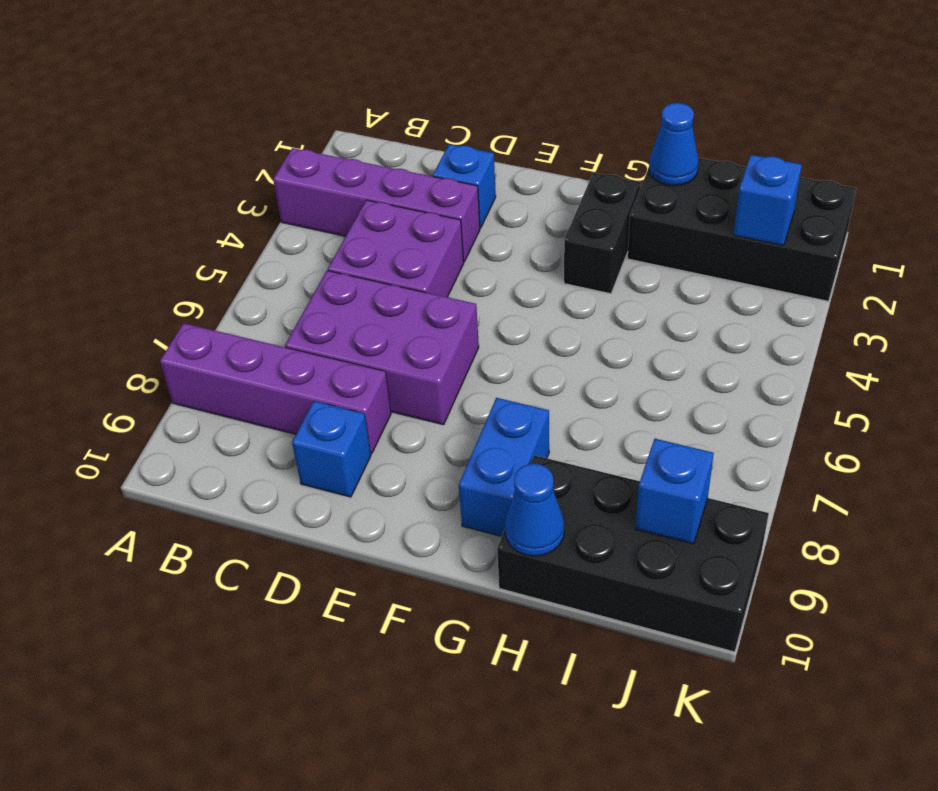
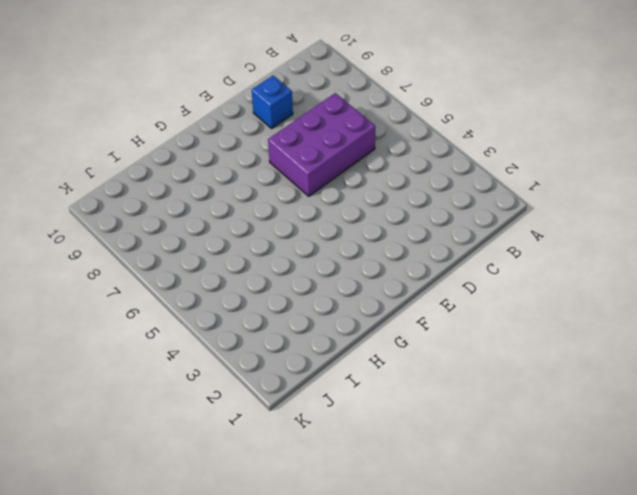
none -> purple 1x4 brick [273,148,480,262]
none -> purple 1x4 brick [160,323,391,454]
none -> purple 2x2 brick [328,200,464,297]

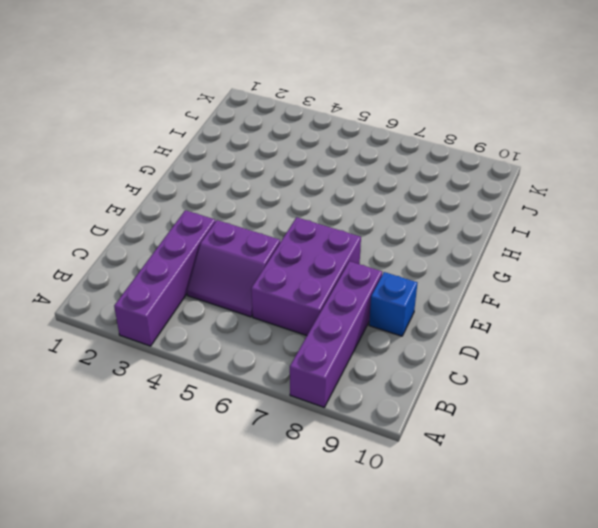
purple 2x2 slope [187,220,280,317] -> purple 2x2 brick [328,200,464,297]
none -> blue 1x1 brick [433,144,496,228]
none -> black 1x2 brick [564,173,640,294]
none -> blue 1x2 brick [459,398,549,536]

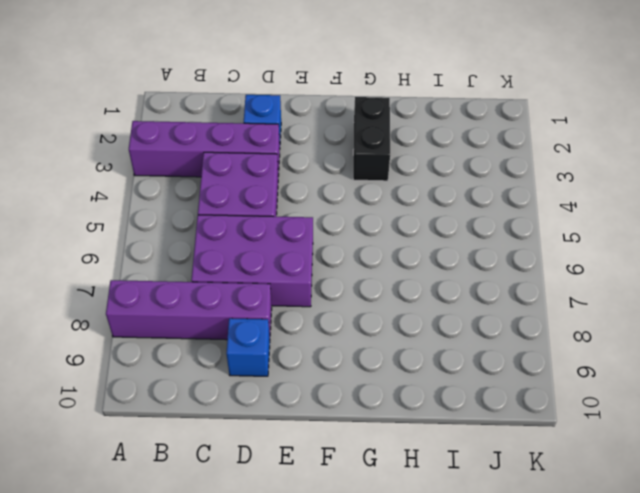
none -> blue 1x2 brick [459,398,549,536]
none -> black 2x4 brick [628,158,856,301]
none -> black 2x4 brick [497,455,769,652]

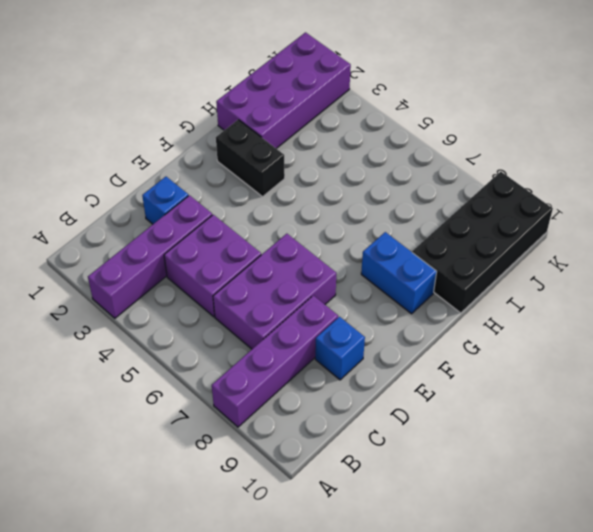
purple 2x4 brick [216,32,351,149] -> black 2x4 brick [628,158,856,301]
none -> blue 1x1 cone [649,103,699,186]
none -> blue 1x1 cone [505,464,564,556]
none -> blue 1x1 brick [733,155,802,246]

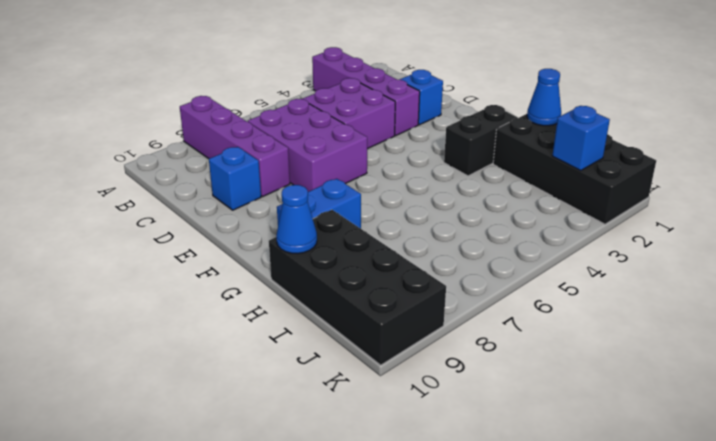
none -> blue 1x1 brick [636,439,714,544]

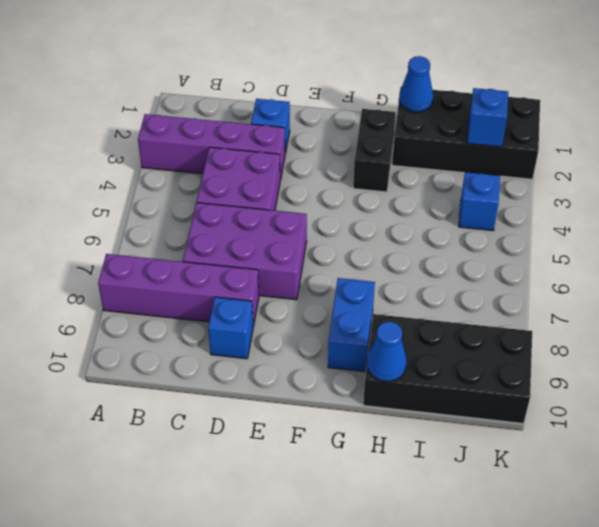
blue 1x1 brick [459,172,500,231] -> blue 1x1 brick moved to [636,439,714,544]

